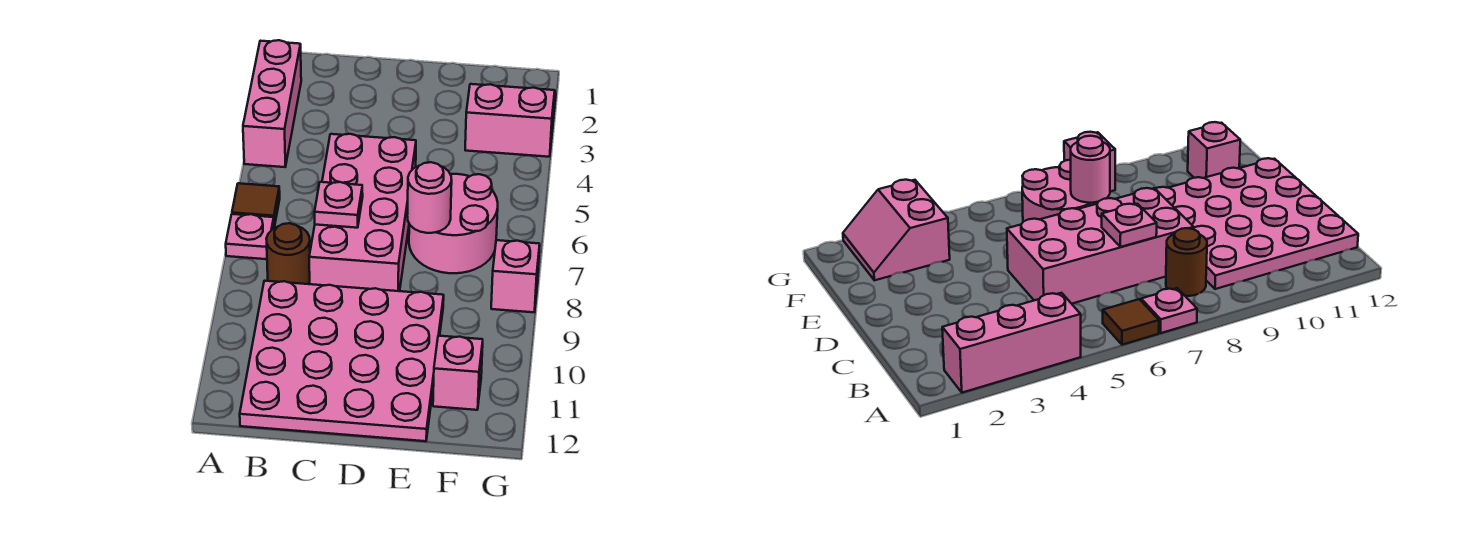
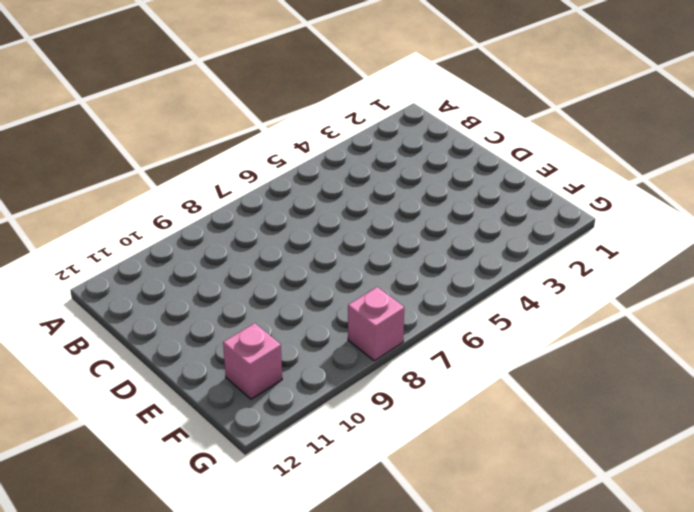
none -> pink 1x3 brick [243,40,301,167]
none -> brown 1x1 tile [232,183,280,227]
none -> pink 1x1 plate [226,214,274,259]

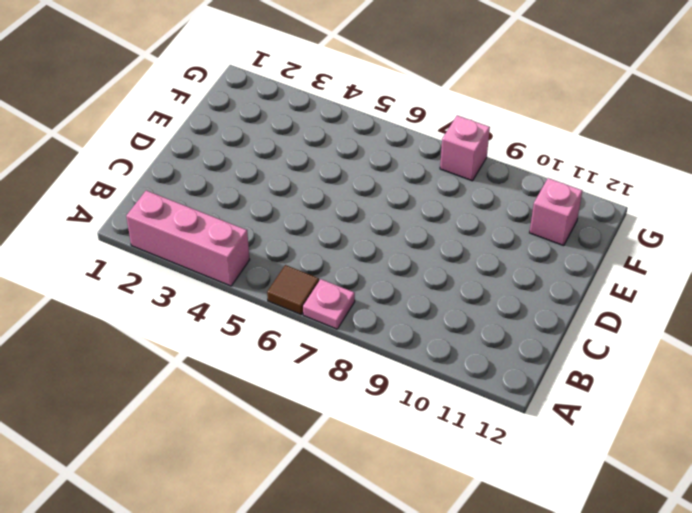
none -> brown 1x1 round brick [266,223,310,284]
none -> pink 4x4 plate [240,281,444,441]
none -> pink 2x4 brick [309,134,416,291]

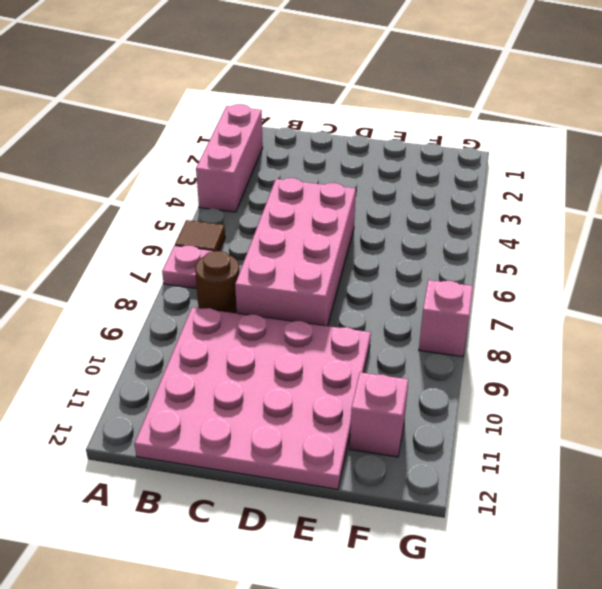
none -> pink 2x2 round brick [409,174,498,273]
none -> pink 2x2 slope [465,84,556,157]
none -> pink 1x1 plate [315,182,363,228]

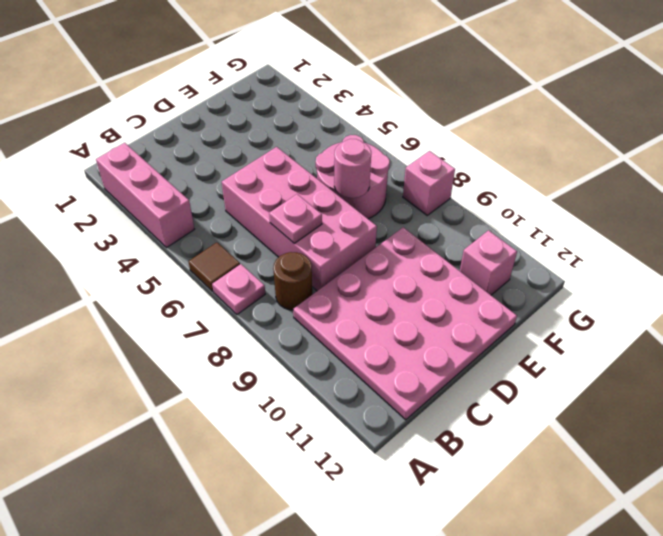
none -> pink 2x2 slope [465,84,556,157]

